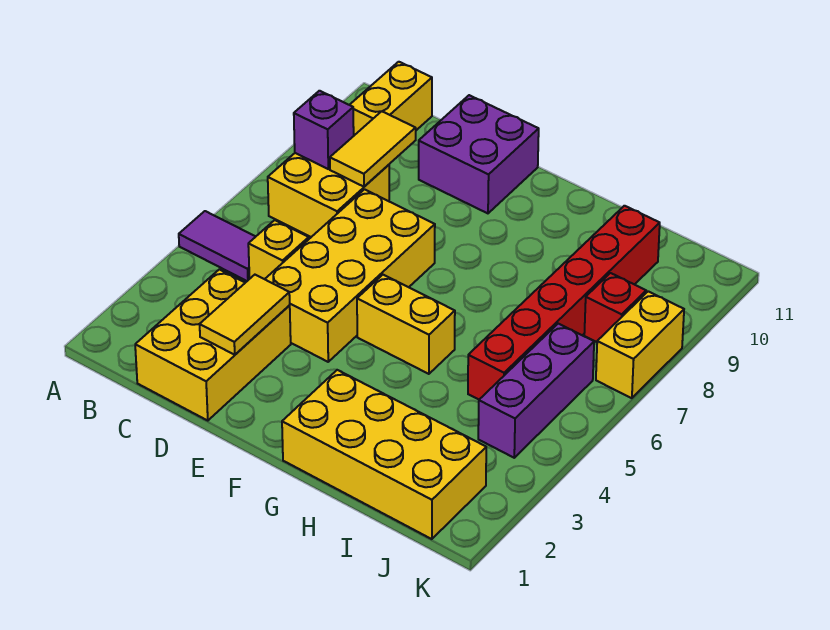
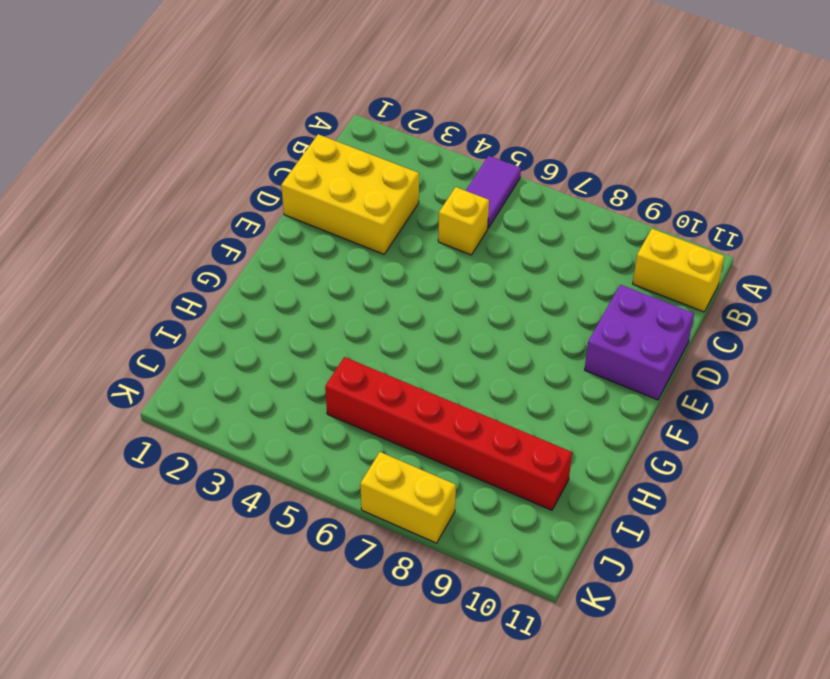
none -> yellow 2x2 brick [268,153,389,237]
none -> yellow 2x4 brick [265,189,435,362]
none -> yellow 1x2 brick [357,275,455,374]

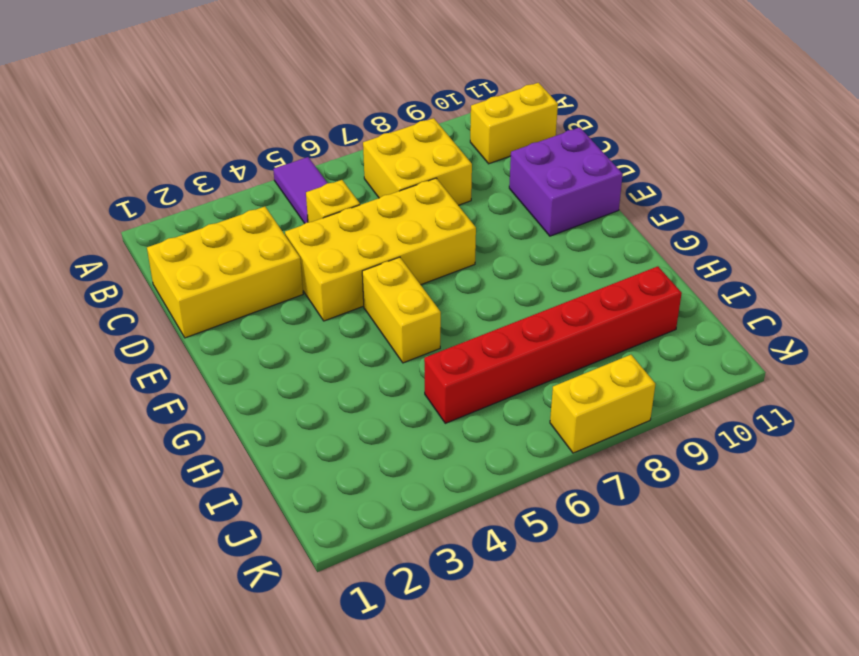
none -> yellow 2x4 brick [282,370,486,539]
none -> purple 1x3 brick [478,324,594,458]
none -> red 1x1 brick [584,273,646,342]

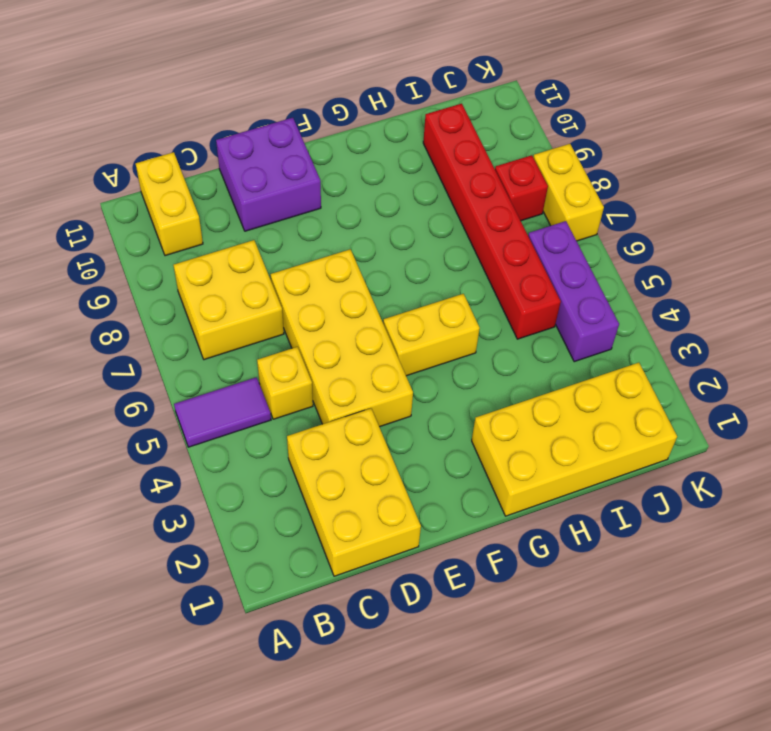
none -> purple 1x1 brick [294,91,354,169]
none -> yellow 1x2 tile [330,111,416,187]
none -> yellow 1x2 tile [200,275,290,355]

